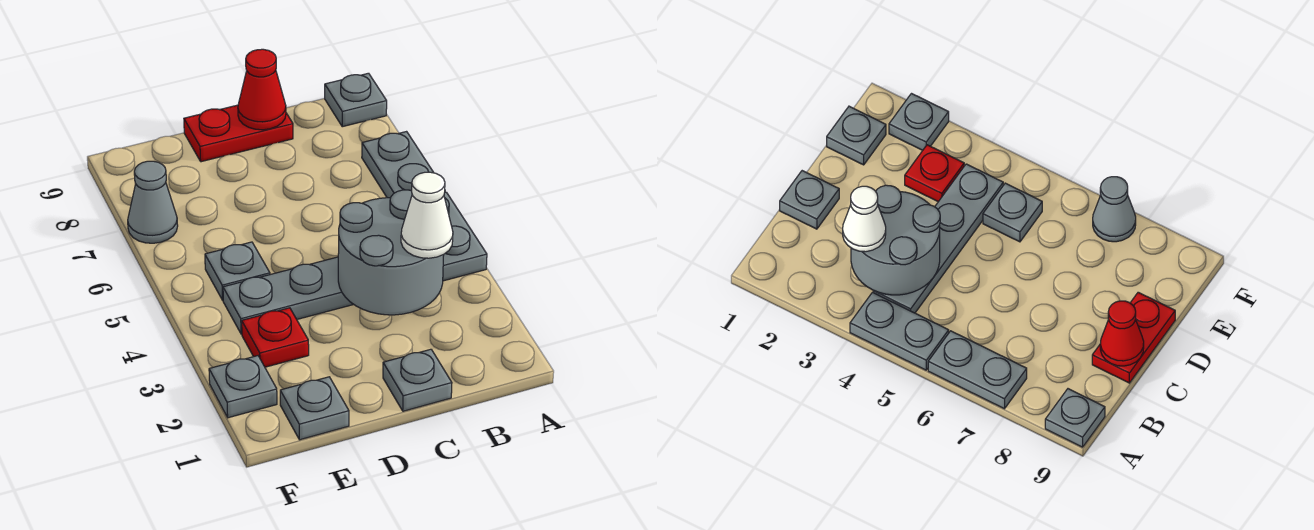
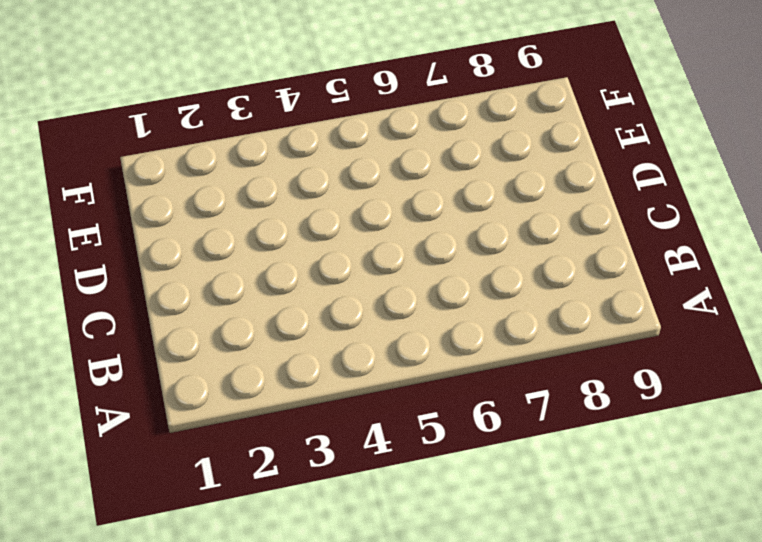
none -> grey 1x2 plate [443,192,487,281]
none -> grey 1x2 plate [362,132,434,198]
none -> grey 1x1 plate [325,73,387,127]

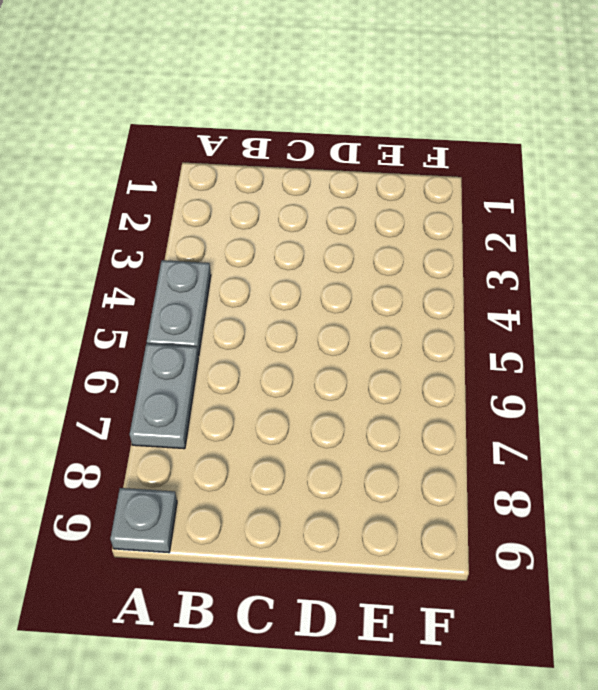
none -> grey 1x4 plate [223,257,354,334]
none -> grey 1x1 plate [383,349,452,411]
none -> red 1x2 plate [184,105,293,162]

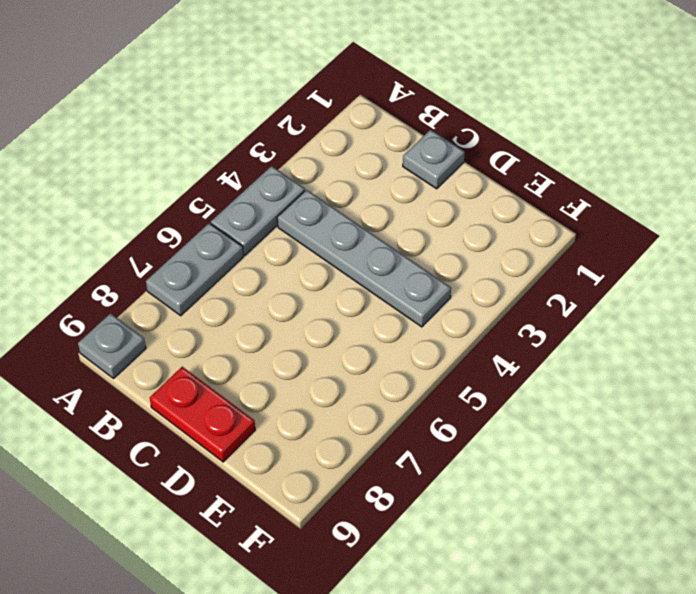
none -> grey 1x1 plate [280,377,349,440]
none -> red 1x1 plate [242,308,309,367]
none -> grey 1x1 plate [205,242,270,300]

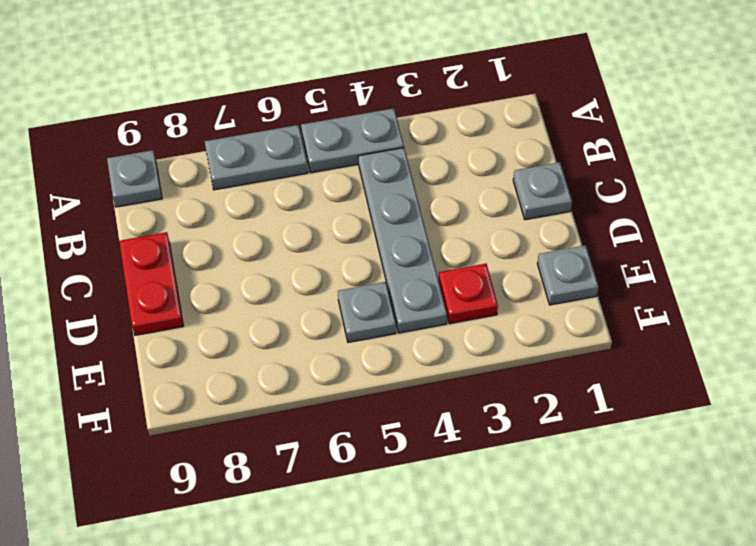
none -> grey 1x1 plate [209,356,277,418]
none -> grey 1x1 cone [128,161,178,243]
none -> grey 2x2 round brick [338,190,444,315]

